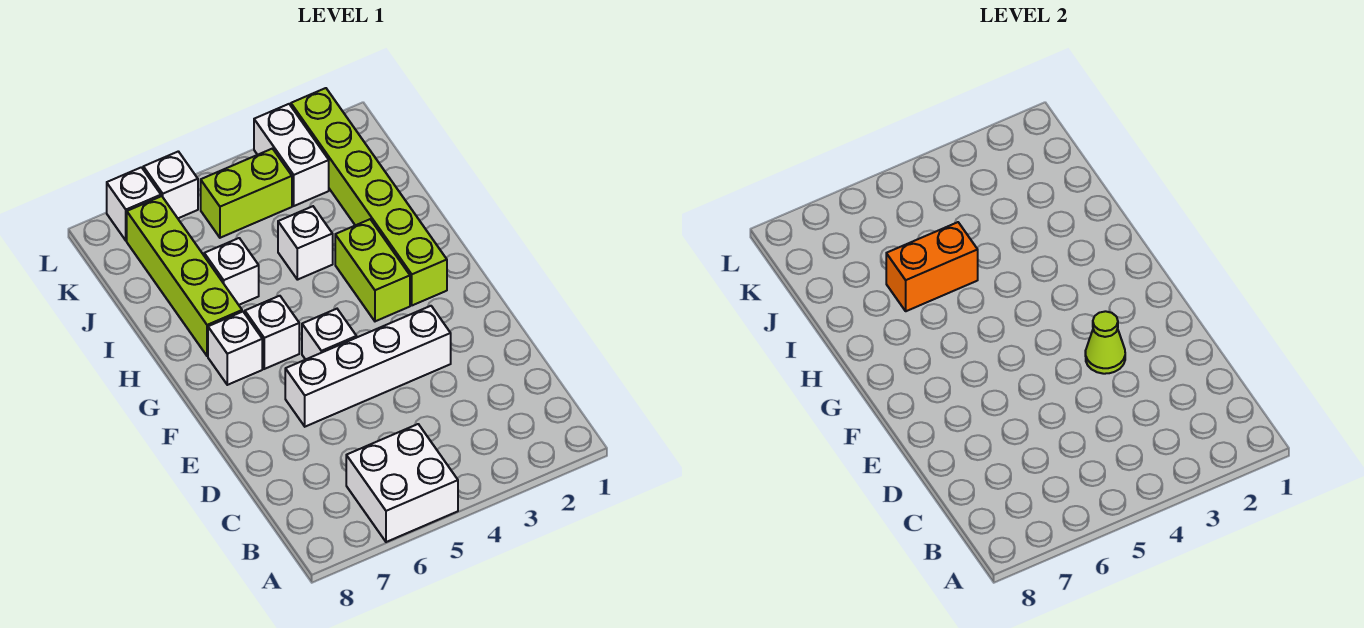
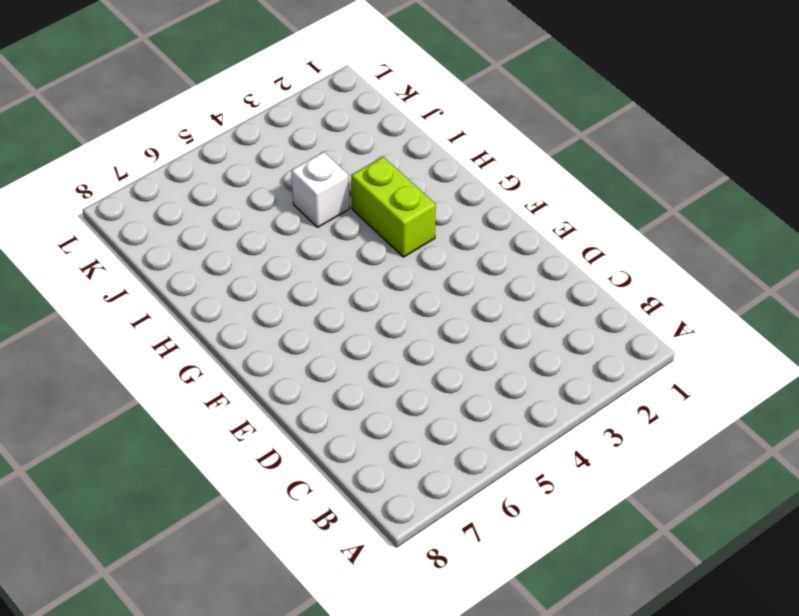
none -> white 2x2 brick [346,424,458,542]
none -> white 1x4 brick [285,306,451,427]
none -> white 1x1 brick [302,309,357,360]

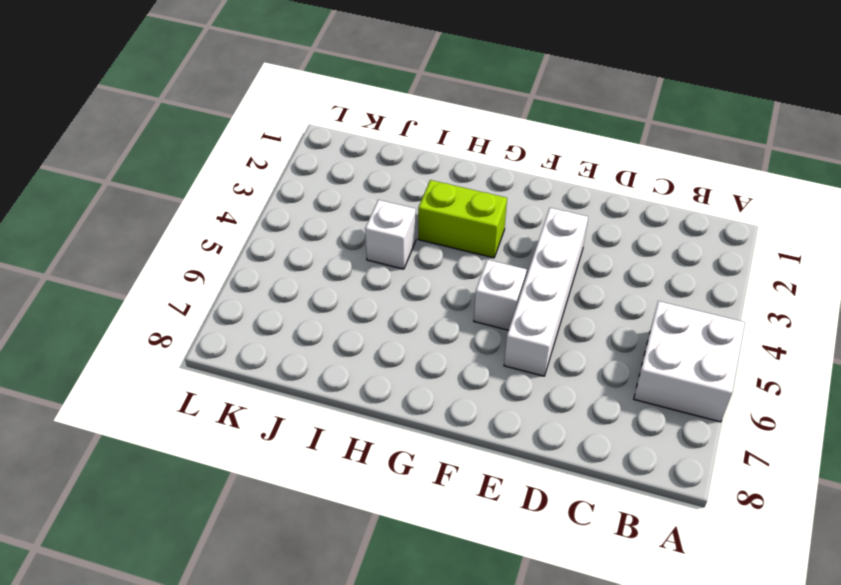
none -> lime 1x6 brick [291,88,447,305]
none -> white 1x1 brick [245,296,299,369]
none -> white 1x1 brick [208,312,262,385]

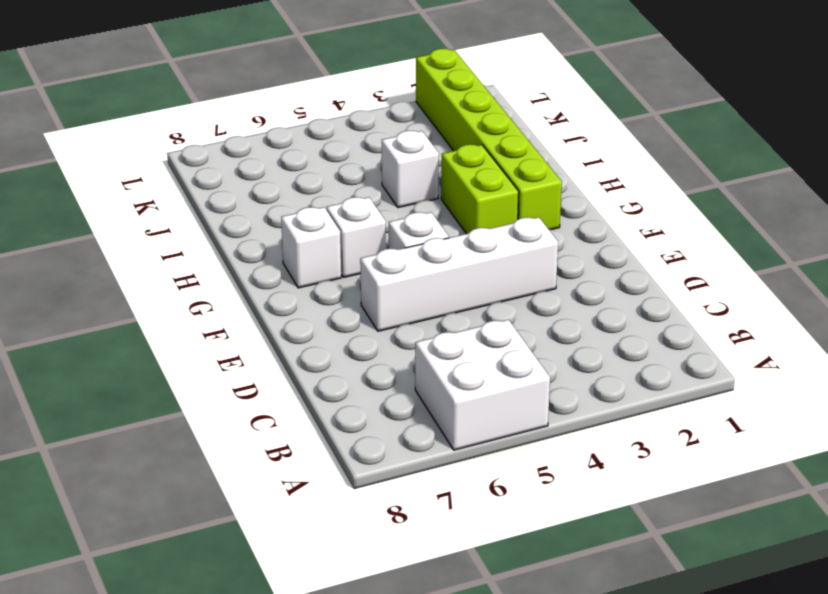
none -> lime 1x4 brick [127,196,242,356]
none -> white 1x1 brick [204,238,259,305]
none -> white 1x2 brick [254,104,329,206]

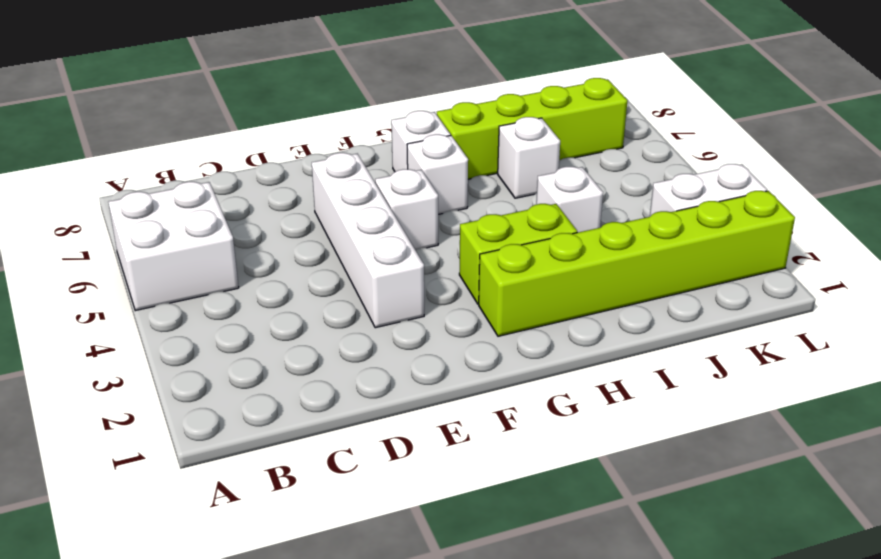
none -> lime 1x2 brick [201,149,292,238]
none -> white 1x1 brick [143,151,198,218]
none -> white 1x1 brick [107,167,161,241]

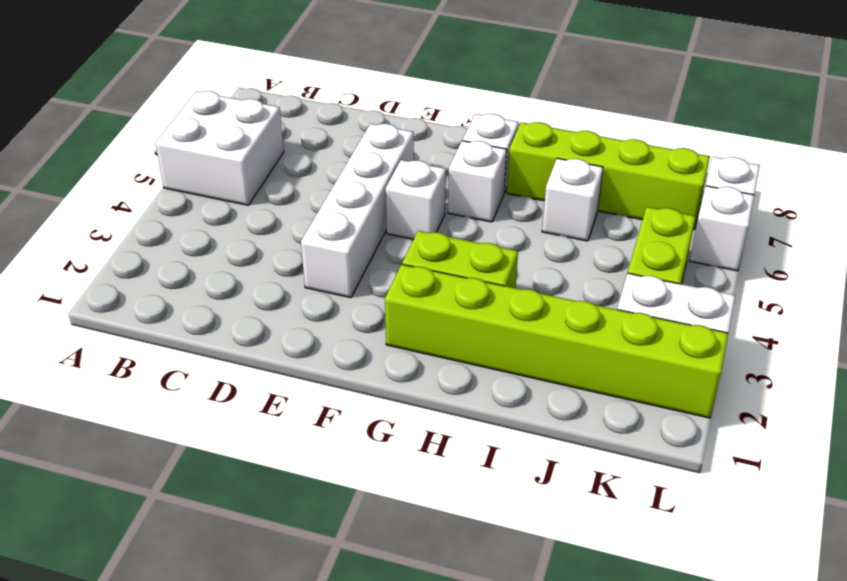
none -> white 1x1 brick [278,206,333,280]
none -> lime 1x1 cone [1085,311,1125,374]
none -> orange 1x2 brick [886,222,978,311]

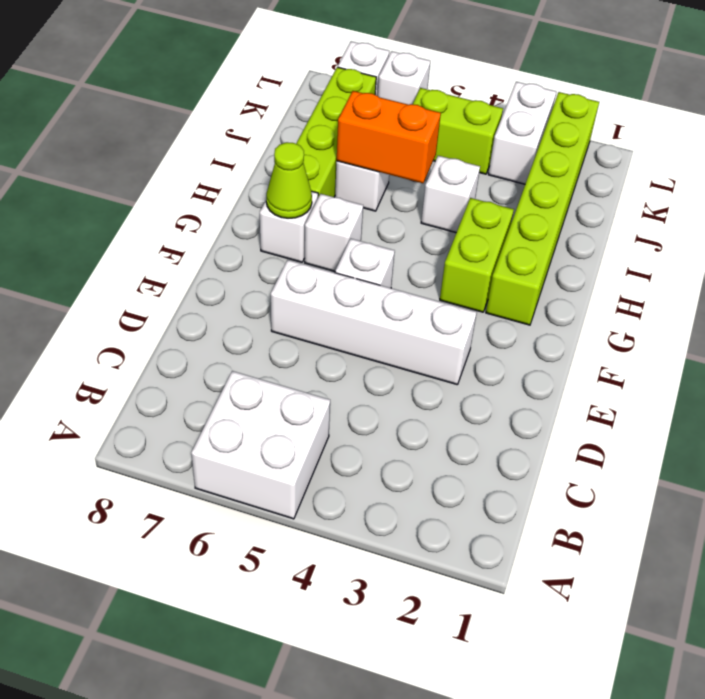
lime 1x1 cone [266,142,312,218] -> lime 1x1 cone moved to [1085,311,1125,374]

